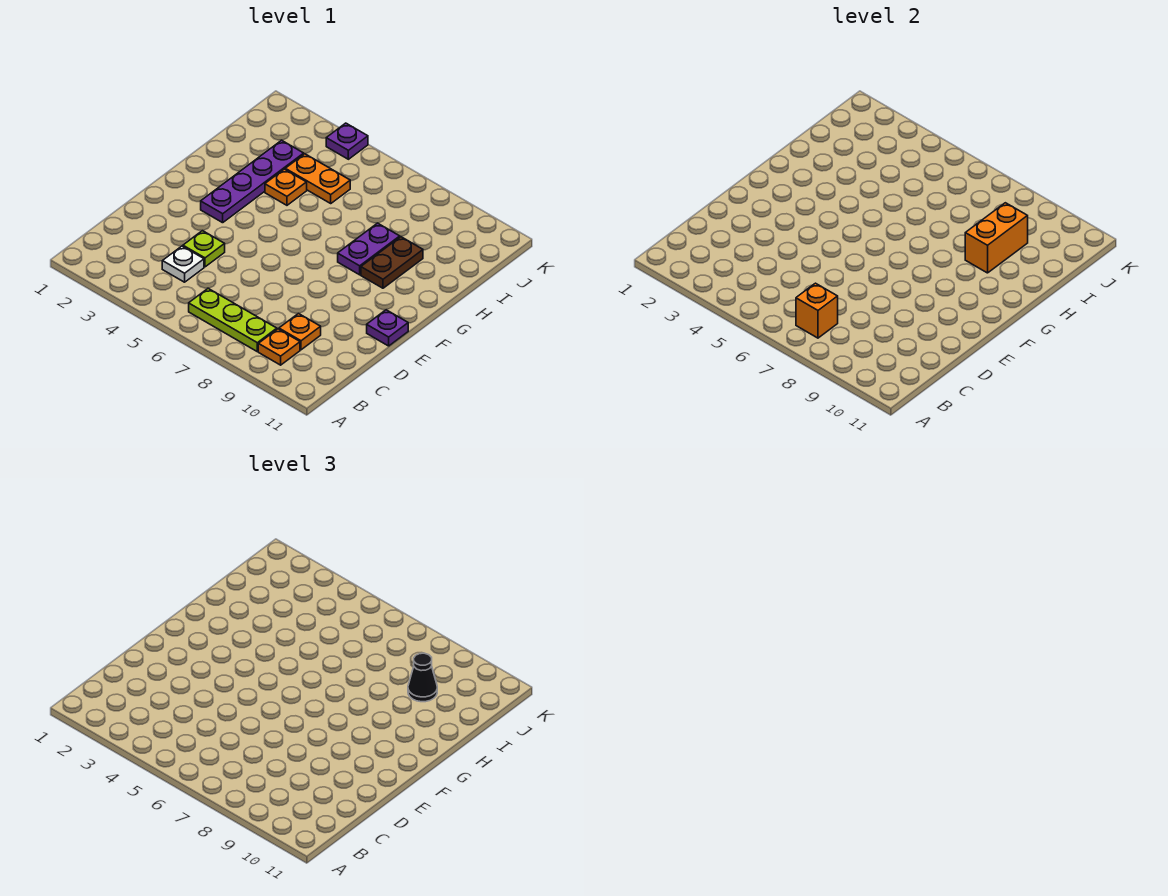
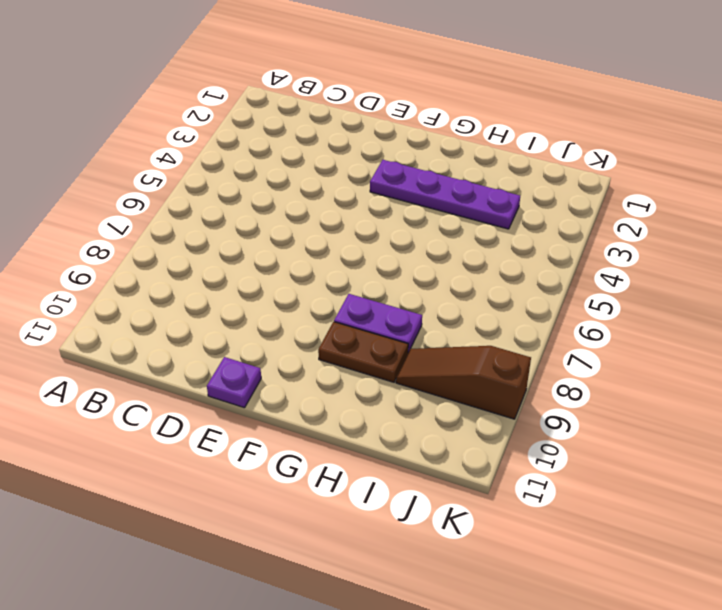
brown 1x3 slope [396,346,531,419] -> none
none -> lime 1x3 plate [189,289,277,351]
none -> orange 1x1 plate [258,329,300,365]
none -> white 1x1 plate [162,246,204,282]

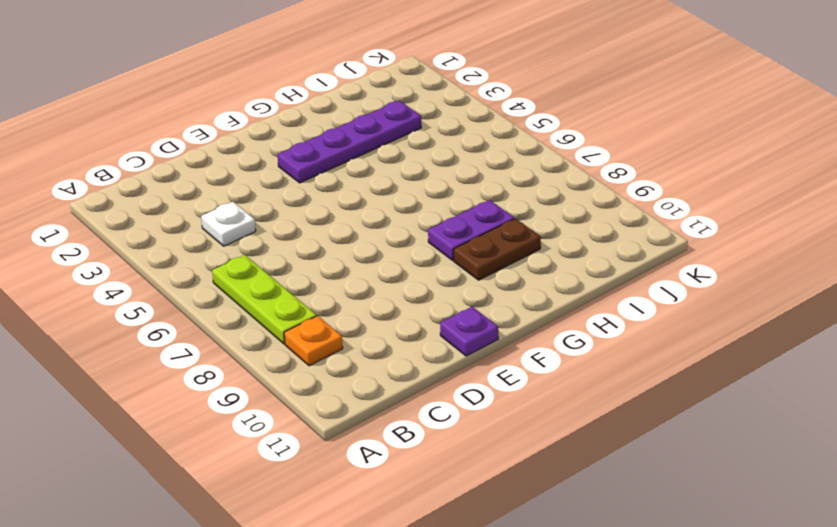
none -> orange 1x1 plate [279,313,321,350]
none -> lime 1x1 plate [183,231,225,267]
none -> orange 1x1 plate [265,169,307,205]

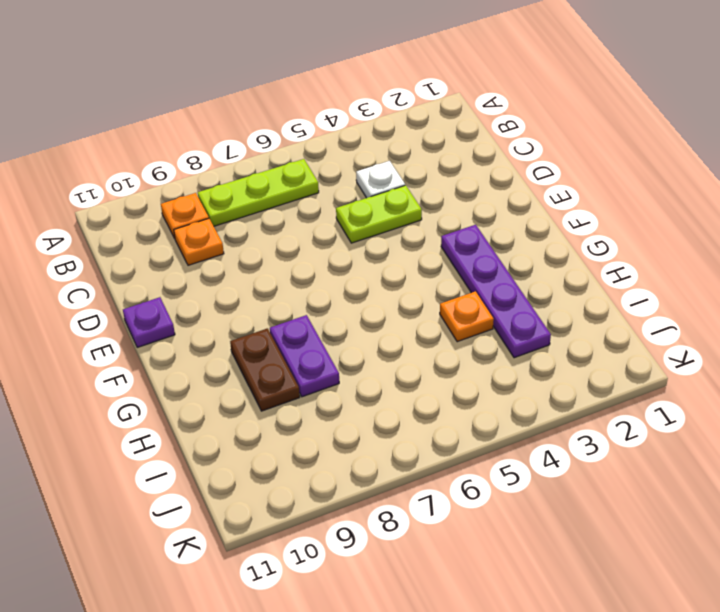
lime 1x2 plate [336,185,422,243] -> lime 1x1 plate [183,231,225,267]
none -> orange 1x2 plate [285,154,350,203]
none -> purple 1x1 plate [326,123,368,159]
none -> orange 1x1 brick [796,283,838,338]

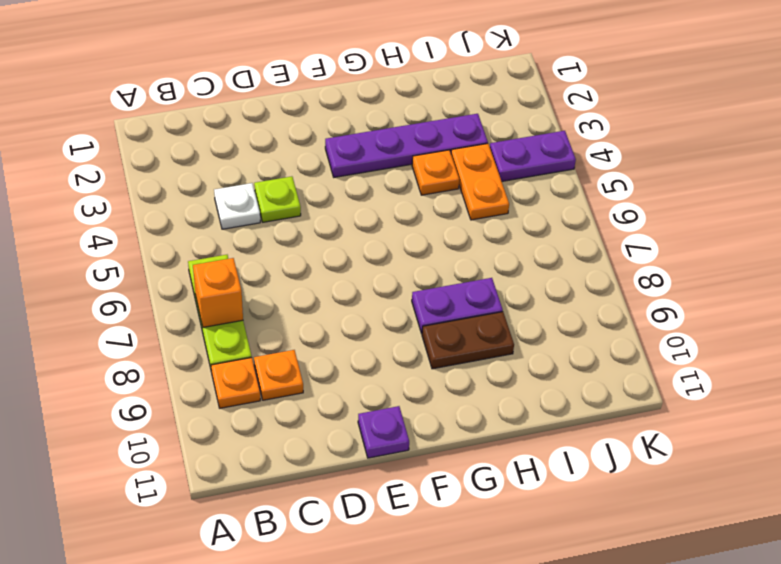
purple 1x2 plate [490,131,576,181] -> purple 1x1 plate [326,123,368,159]
none -> orange 1x2 brick [965,203,1028,273]
none -> black 1x1 cone [408,653,437,702]

